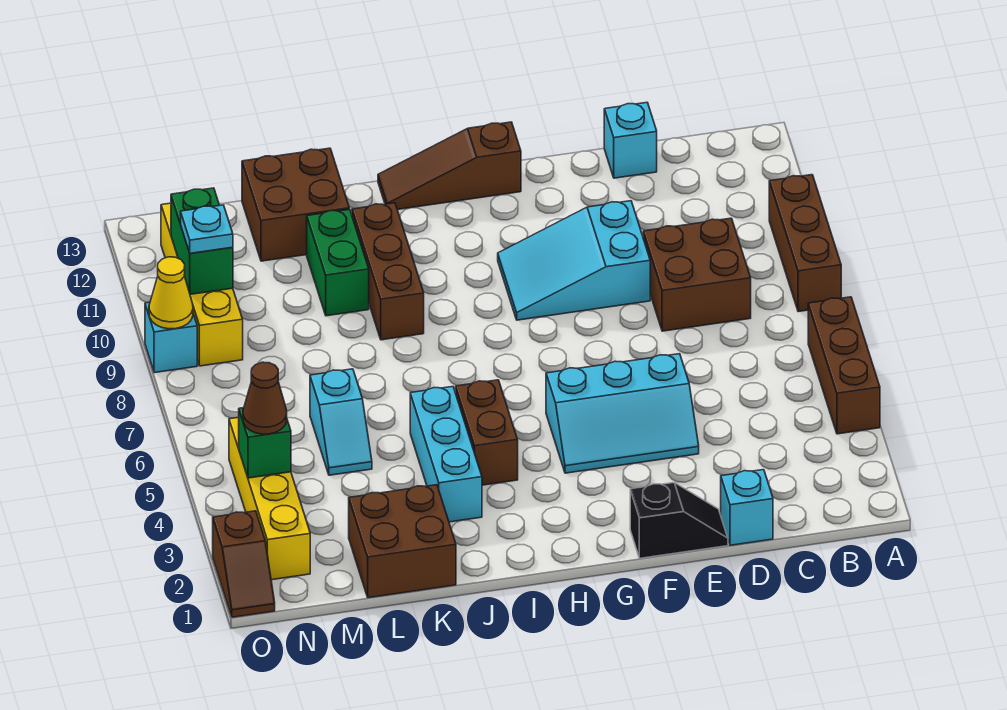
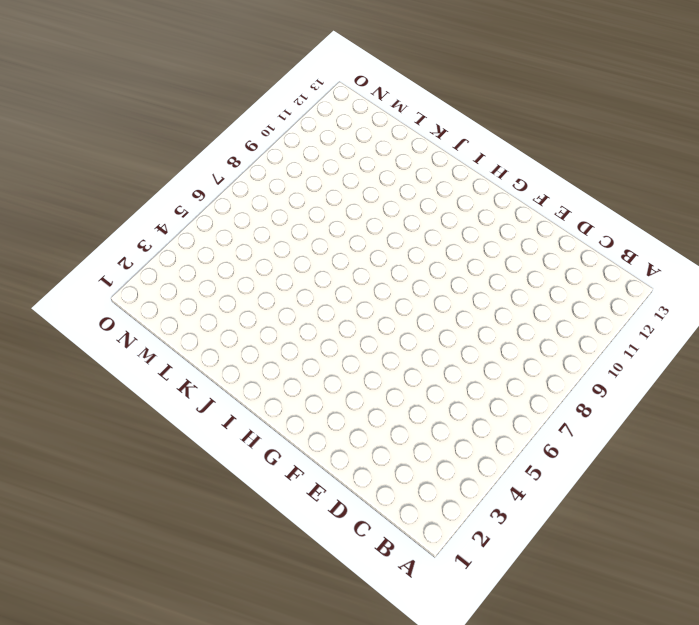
none -> brown 1x3 brick [808,297,880,434]
none -> brown 1x3 brick [769,175,841,312]
none -> brown 2x2 brick [643,218,751,331]

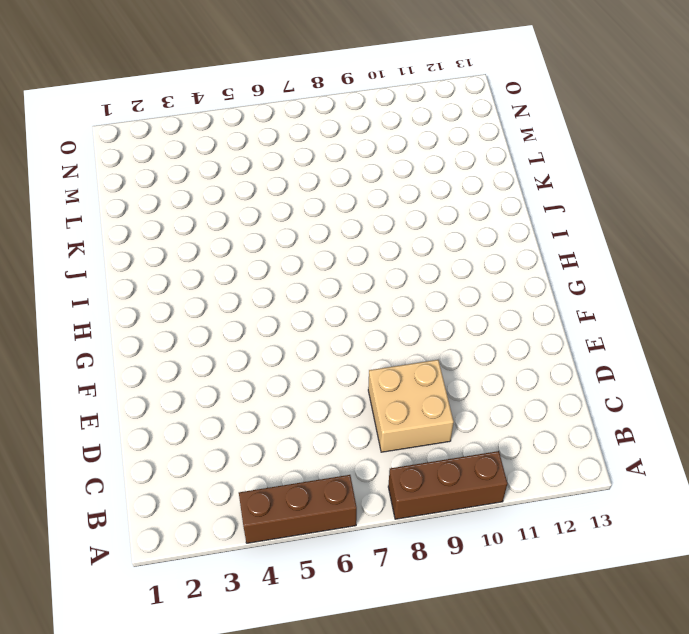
tan 2x2 brick [368,360,454,452] -> brown 2x2 brick [643,218,751,331]
none -> cyan 1x1 brick [721,470,773,545]
none -> cyan 1x1 brick [604,103,657,178]
none -> black 1x2 slope [630,483,728,558]

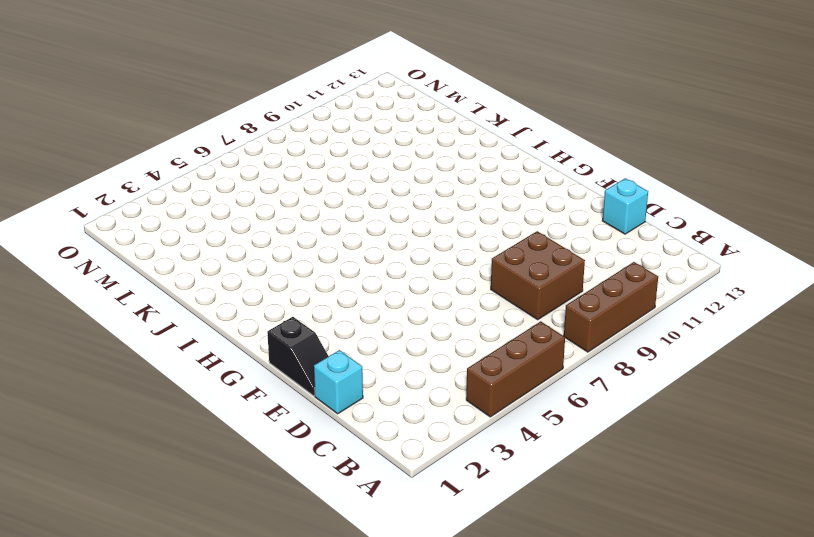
none -> cyan 2x3 slope [546,354,699,473]
none -> cyan 2x3 slope [498,201,650,320]
none -> brown 1x3 slope [378,122,521,210]

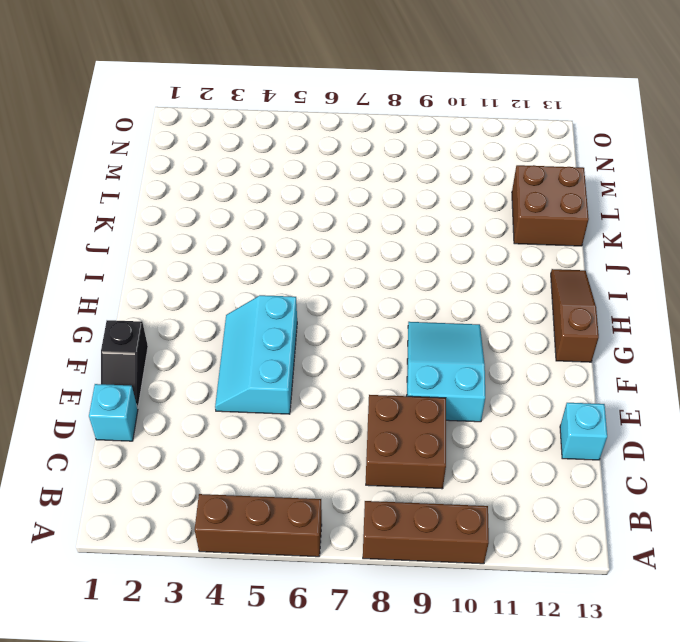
none -> brown 1x2 brick [456,380,518,485]
none -> cyan 1x3 brick [410,387,482,522]
none -> brown 1x3 brick [352,203,424,340]

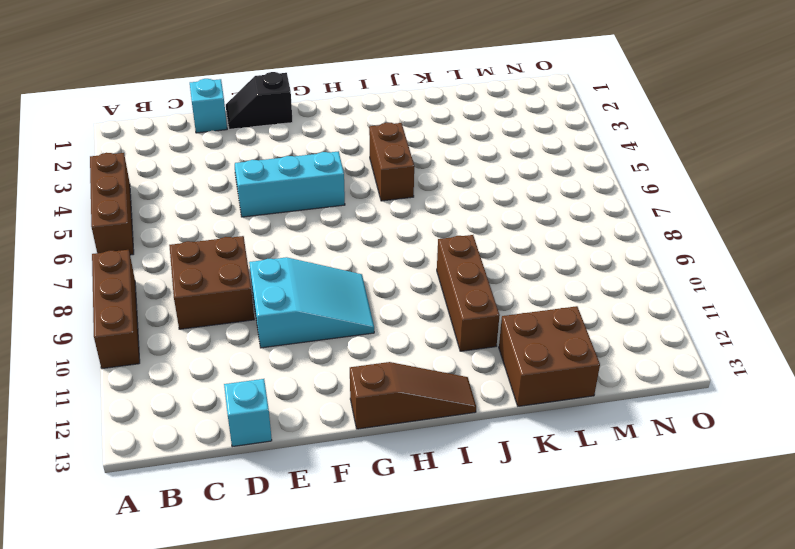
none -> cyan 1x3 brick [410,387,482,522]
none -> brown 2x2 brick [349,485,456,598]
none -> green 1x2 brick [307,209,369,316]

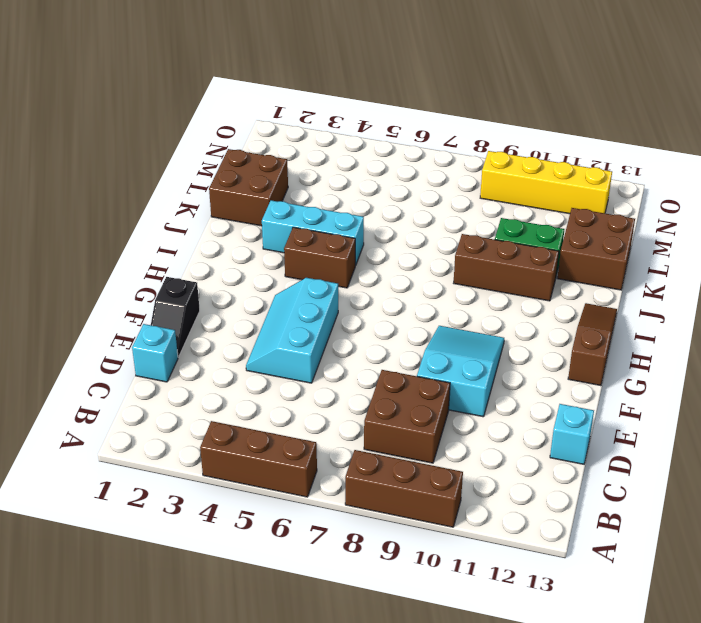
none -> cyan 1x2 slope [310,369,372,475]
none -> yellow 1x4 brick [229,417,310,580]
none -> brown 1x2 slope [213,511,275,617]

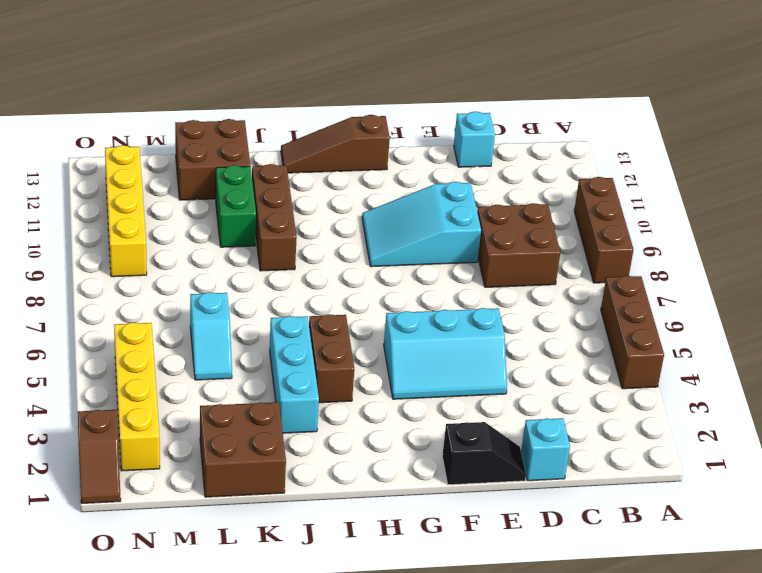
none -> cyan 1x1 brick [145,302,197,373]
none -> green 1x1 brick [239,408,291,478]
none -> green 1x2 brick [171,188,233,294]

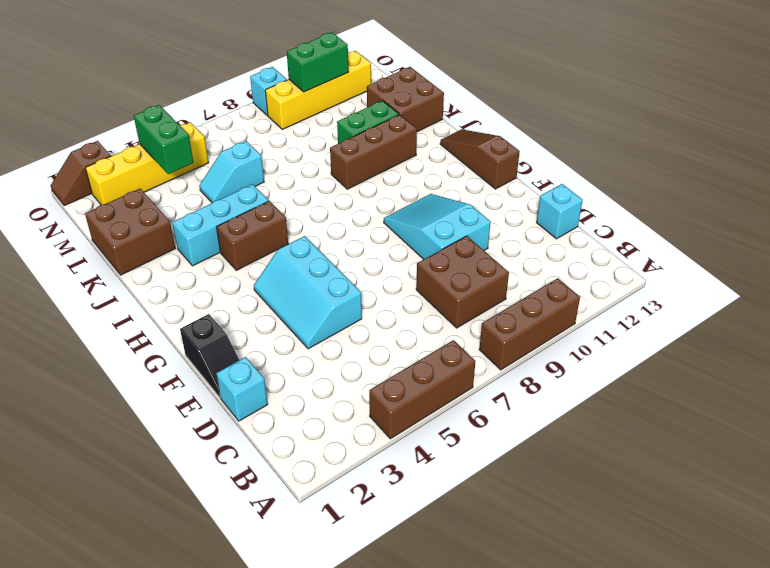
green 1x2 brick [134,105,193,174] -> green 1x1 brick [239,408,291,478]
none -> yellow 1x1 cone [149,257,193,329]
none -> brown 1x1 cone [243,362,287,434]
none -> cyan 1x1 plate [181,205,233,253]

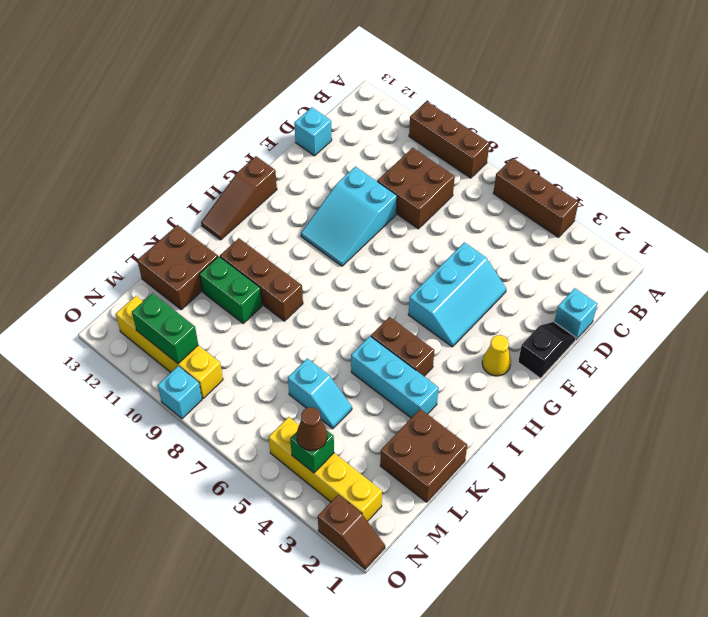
yellow 1x1 cone [482,335,511,376] -> yellow 1x1 cone moved to [149,257,193,329]
none -> cyan 1x1 plate [181,205,233,253]

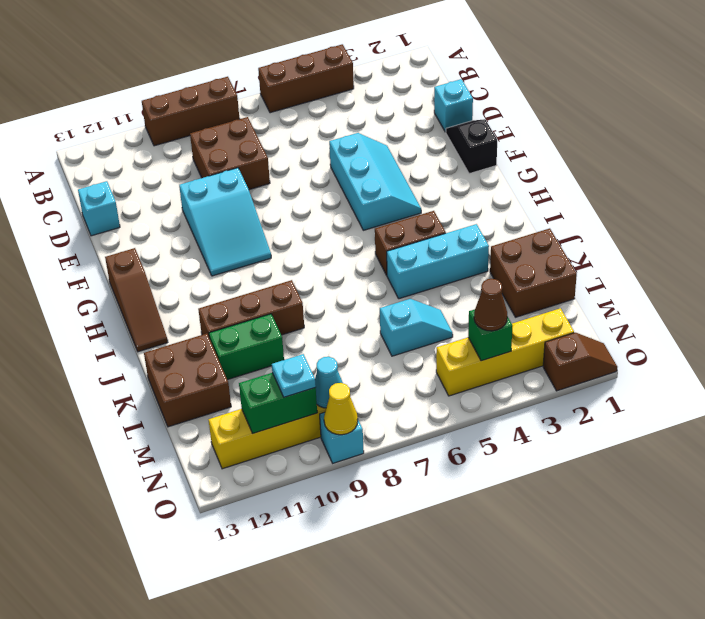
cyan 1x1 cone [315,357,343,408] -> none

